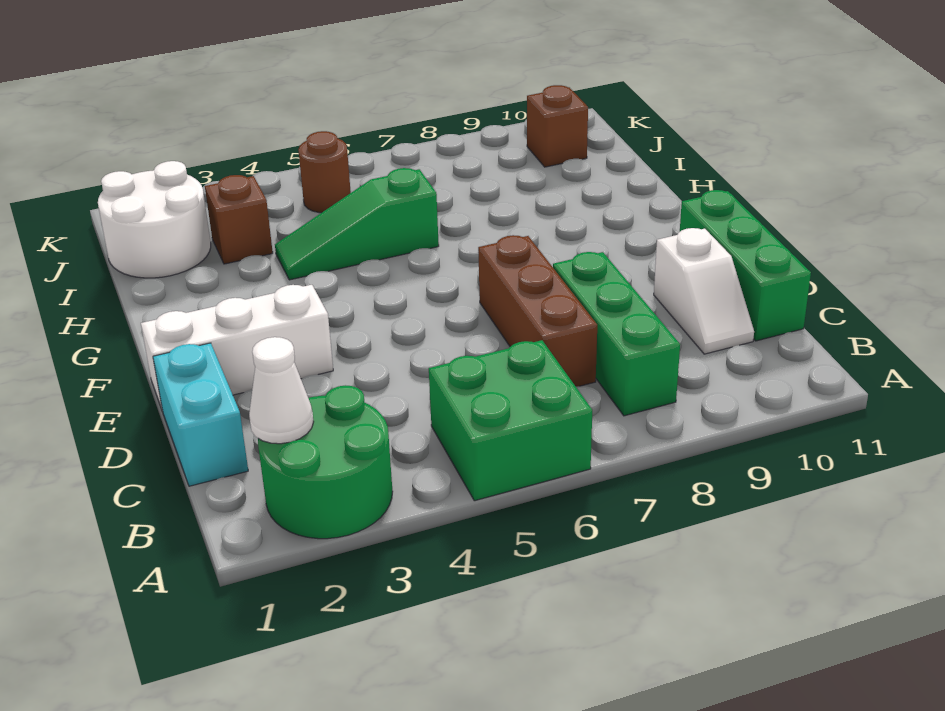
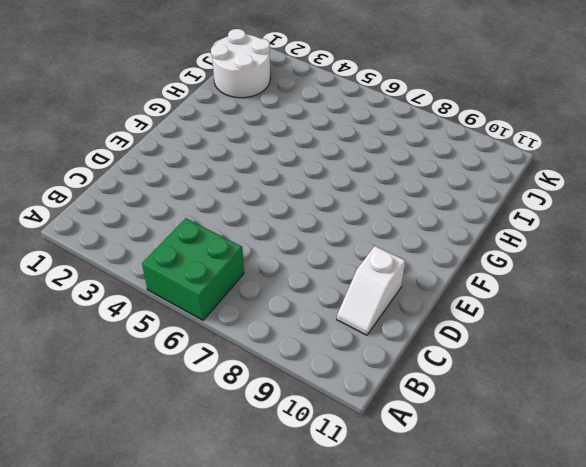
none -> green 2x2 round brick [258,385,393,539]
none -> green 1x3 brick [553,252,680,416]
none -> cyan 1x2 brick [153,343,248,486]

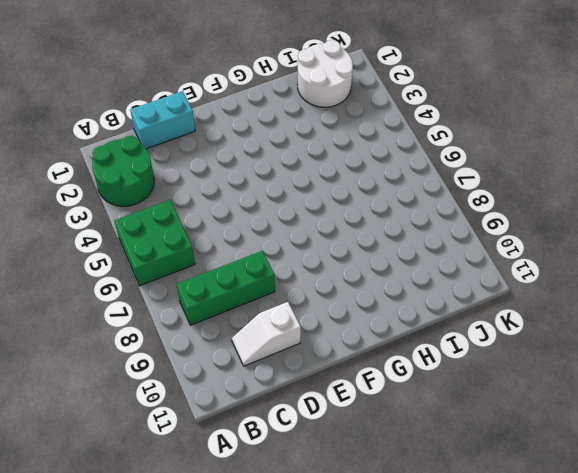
none -> brown 1x3 brick [478,235,597,387]
none -> green 1x3 brick [680,190,811,341]
none -> white 1x3 brick [141,285,333,411]

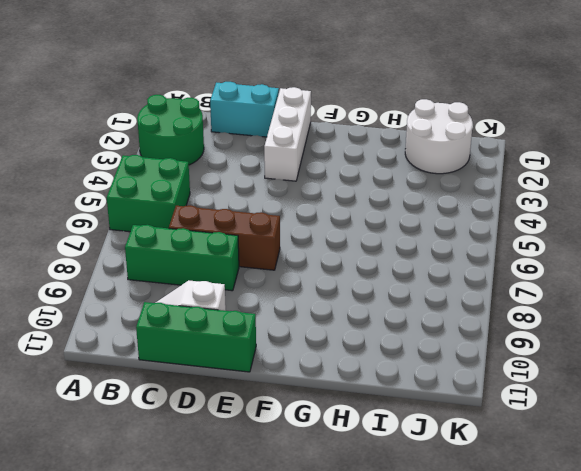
none -> green 1x3 slope [275,168,439,280]
none -> brown 1x1 brick [205,175,273,264]
none -> brown 1x1 round brick [298,131,351,213]

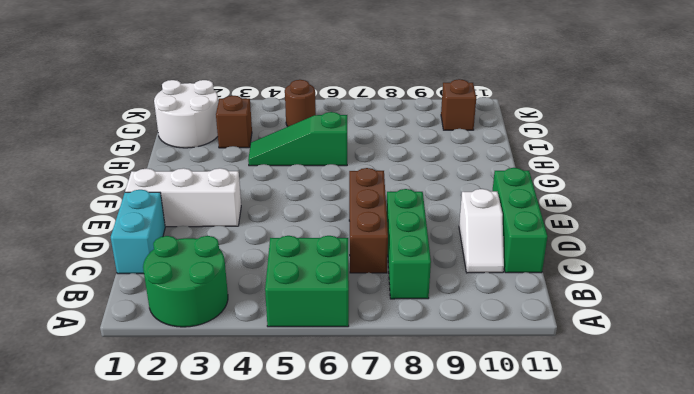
none -> white 1x1 cone [249,337,314,444]

